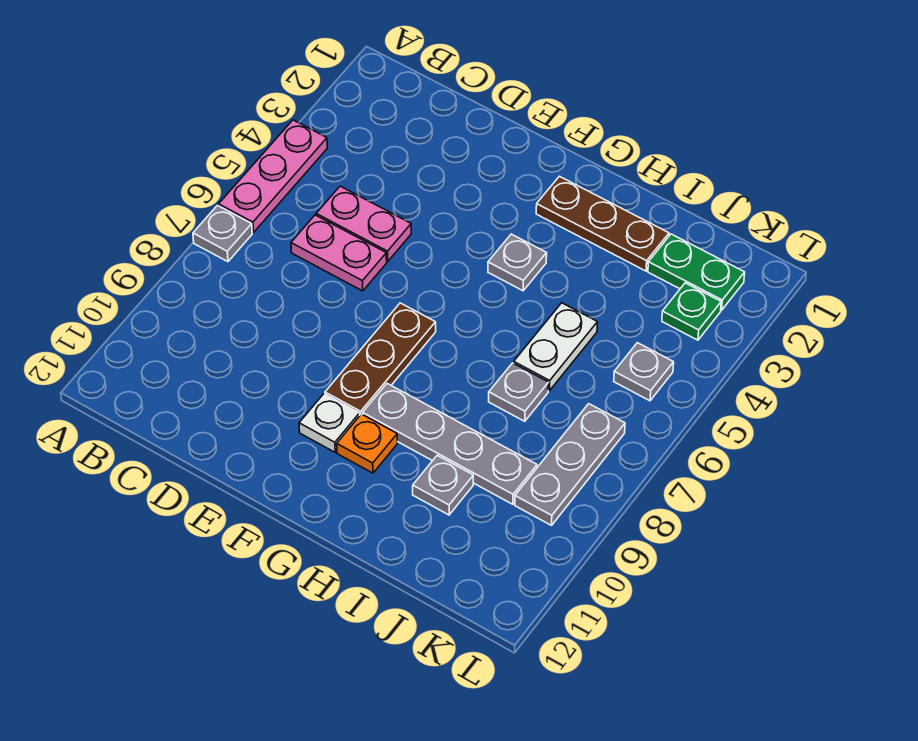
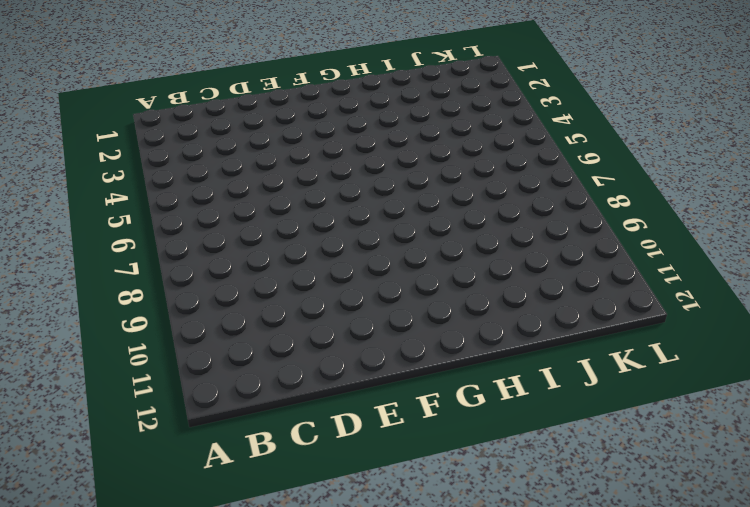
none -> pink 1x3 plate [219,120,327,233]
none -> grey 1x1 plate [193,206,252,262]
none -> pink 1x2 plate [316,186,411,261]

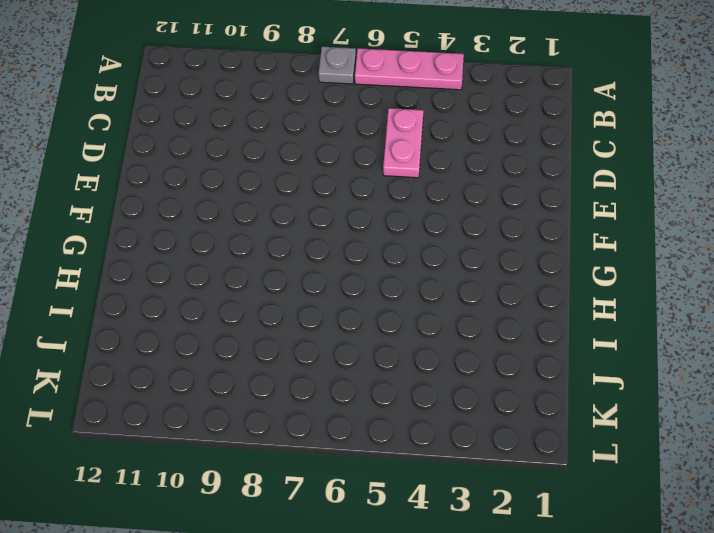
none -> pink 1x2 plate [291,215,387,291]
none -> brown 1x3 plate [325,303,436,415]
none -> white 1x1 plate [299,394,360,452]

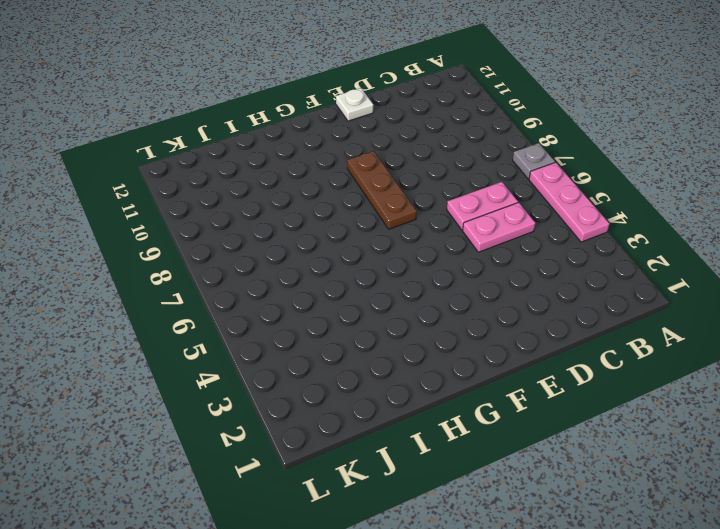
white 1x1 plate [336,88,373,121] -> white 1x1 plate moved to [299,394,360,452]
none -> brown 1x3 plate [536,176,669,271]
none -> grey 1x1 plate [488,234,547,291]
none -> grey 1x4 plate [363,384,537,504]

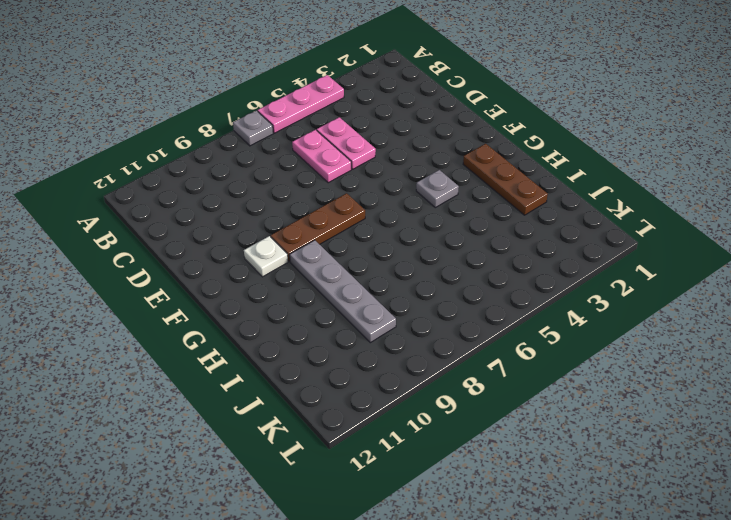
none -> orange 1x1 plate [337,414,397,473]
none -> white 1x2 plate [514,303,597,391]
none -> grey 1x1 plate [489,363,549,421]

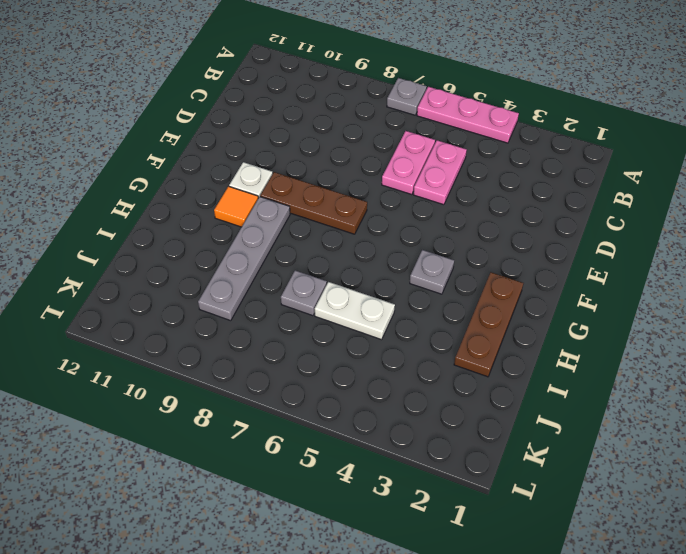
orange 1x1 tile [214,186,258,227] -> orange 1x1 plate [337,414,397,473]
none -> grey 1x1 plate [413,455,473,515]
none -> green 1x2 plate [648,234,745,310]
none -> green 1x1 plate [662,283,721,340]

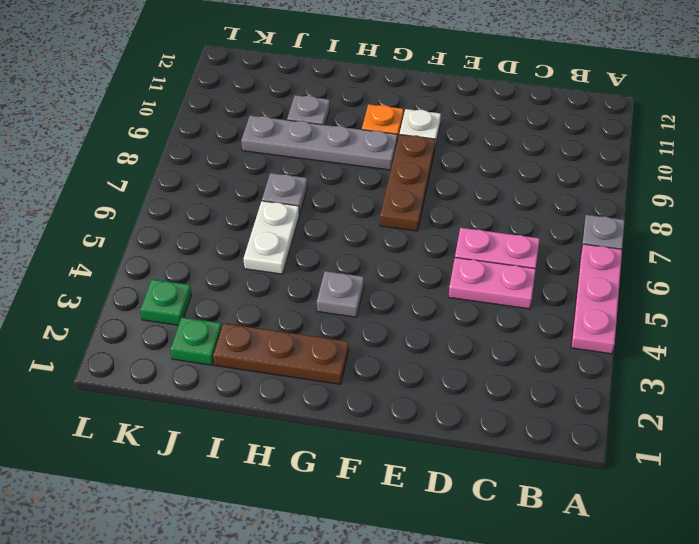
green 1x1 plate [171,317,222,365] -> green 1x2 plate [648,234,745,310]
none -> grey 1x1 plate [614,343,674,401]
none -> grey 1x3 plate [515,404,625,525]

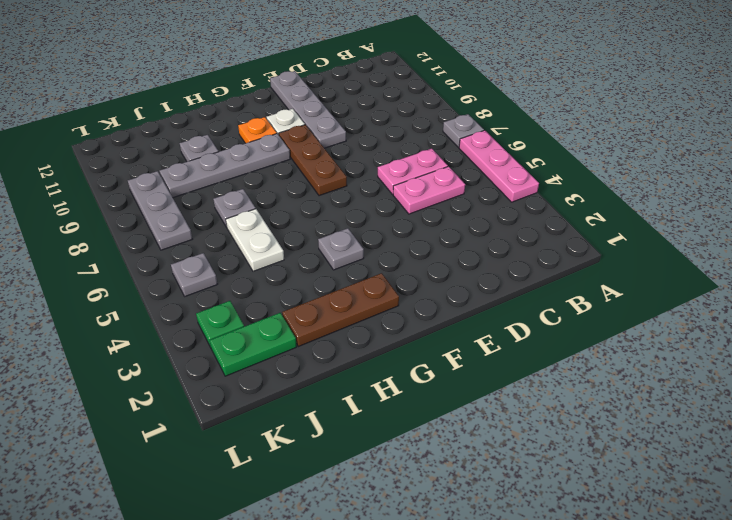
grey 1x4 plate [270,71,346,148] -> none

